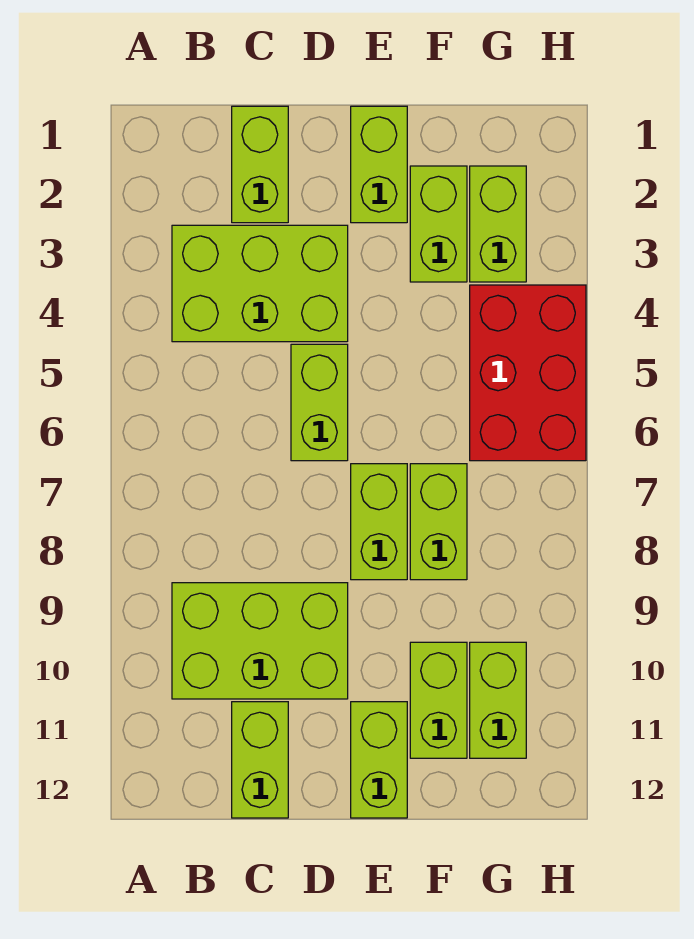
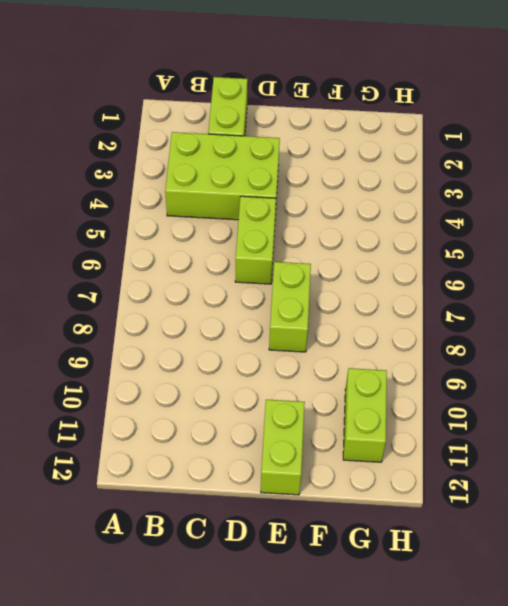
none -> lime 2x3 brick [172,583,348,699]
none -> lime 1x2 brick [232,702,288,818]
none -> lime 1x2 brick [351,106,407,223]

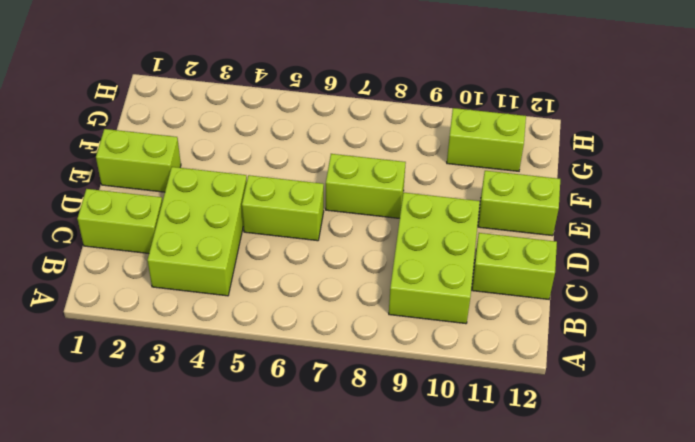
none -> lime 1x2 brick [410,166,467,282]
none -> lime 1x2 brick [410,464,467,580]
none -> lime 1x2 brick [410,642,467,758]

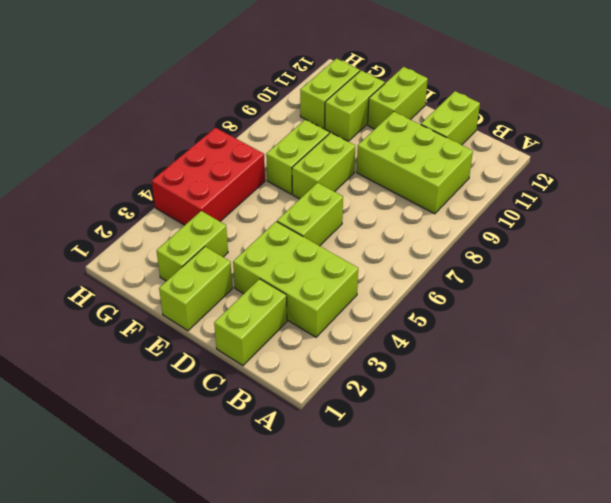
none -> lime 1x2 brick [470,166,526,282]

